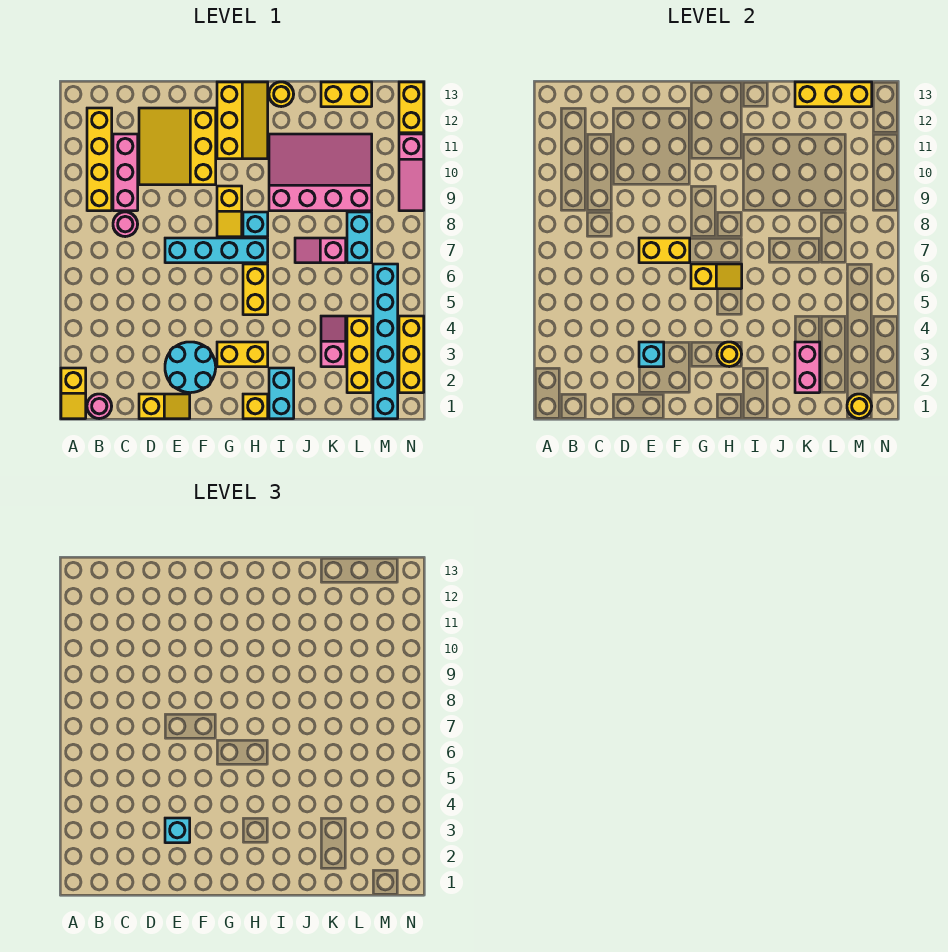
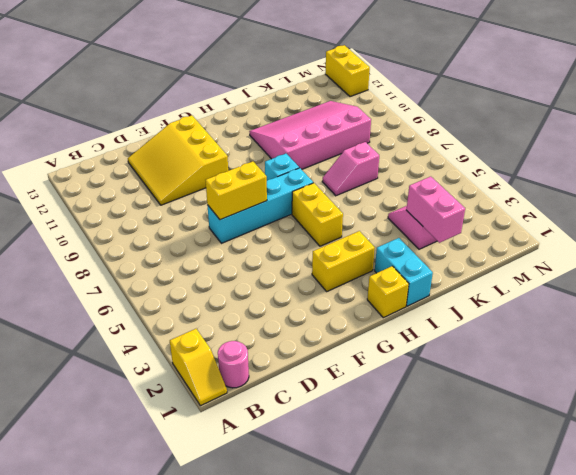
none -> yellow 1x4 brick [87,108,112,211]
none -> pink 1x1 round brick [113,212,138,237]
none -> pink 1x3 brick [113,134,138,211]
none -> yellow 1x2 slope [139,394,190,419]

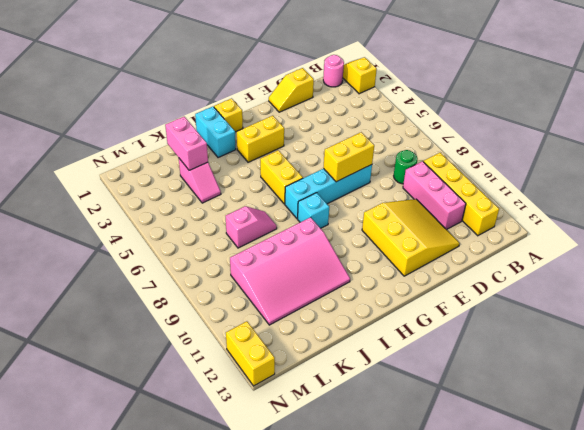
green 1x1 round brick [394,150,418,184] -> pink 1x1 round brick [113,212,138,237]
none -> cyan 2x2 round brick [165,342,216,393]
none -> yellow 1x2 slope [217,186,242,237]
none -> yellow 2x3 slope [217,82,268,159]
none -> yellow 1x1 round brick [269,82,294,107]

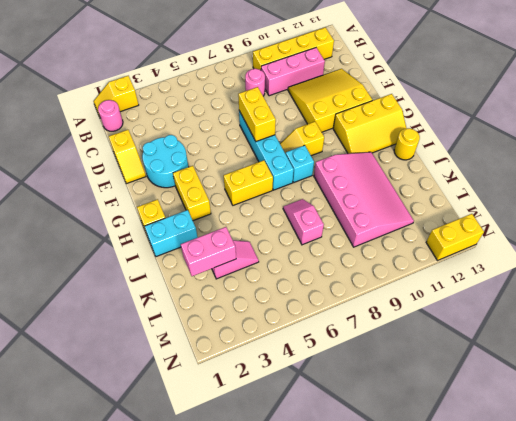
none -> yellow 1x2 brick [321,82,372,107]
none -> yellow 1x3 brick [347,316,372,393]
none -> cyan 1x2 brick [347,212,372,263]
none -> cyan 1x6 brick [373,264,398,419]

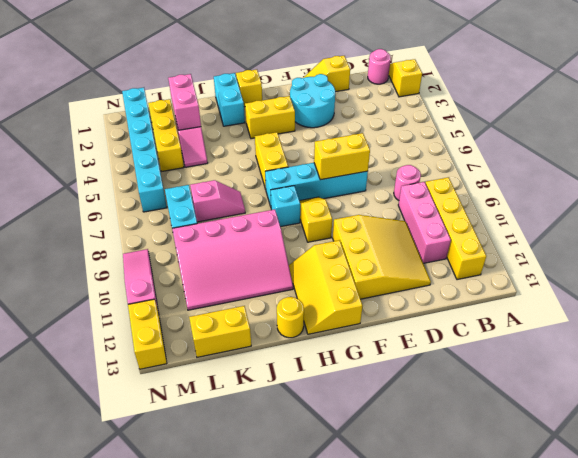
none -> yellow 1x3 brick [399,316,424,393]
none -> cyan 1x1 brick [639,342,664,367]
none -> yellow 1x2 slope [691,264,742,289]
none -> yellow 1x1 round brick [717,342,742,367]

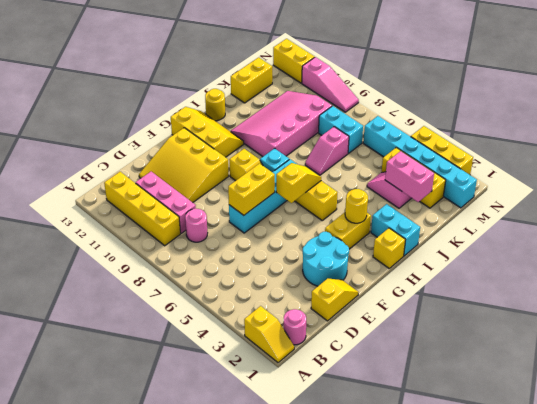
none -> cyan 1x1 brick [639,342,664,367]
none -> yellow 1x3 brick [795,82,872,107]
none -> yellow 1x1 round brick [847,394,872,419]
none -> cyan 1x1 brick [165,818,190,843]

